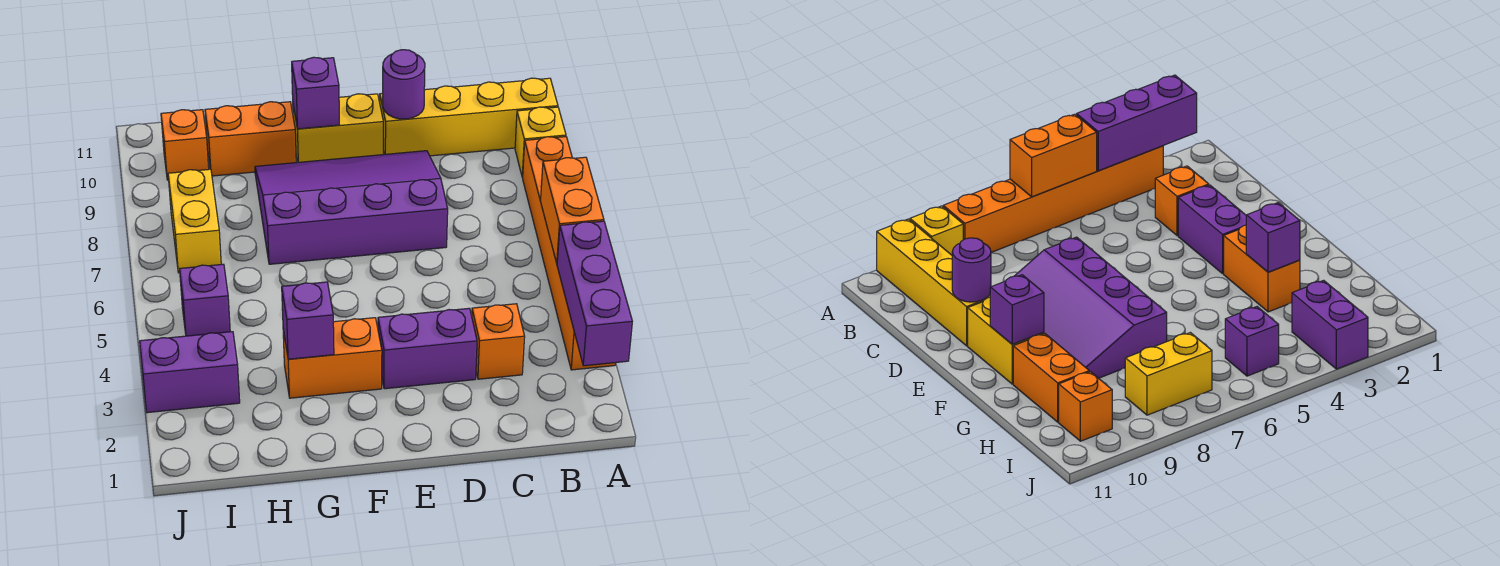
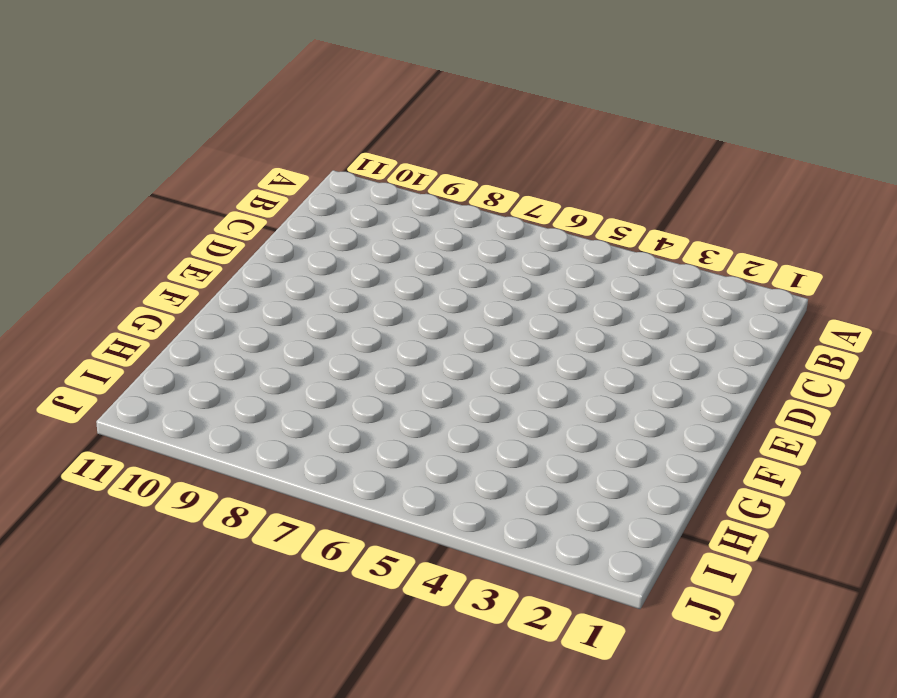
none -> orange 1x6 brick [522,137,616,370]
none -> yellow 1x1 brick [515,107,566,177]
none -> yellow 1x4 brick [380,78,558,156]

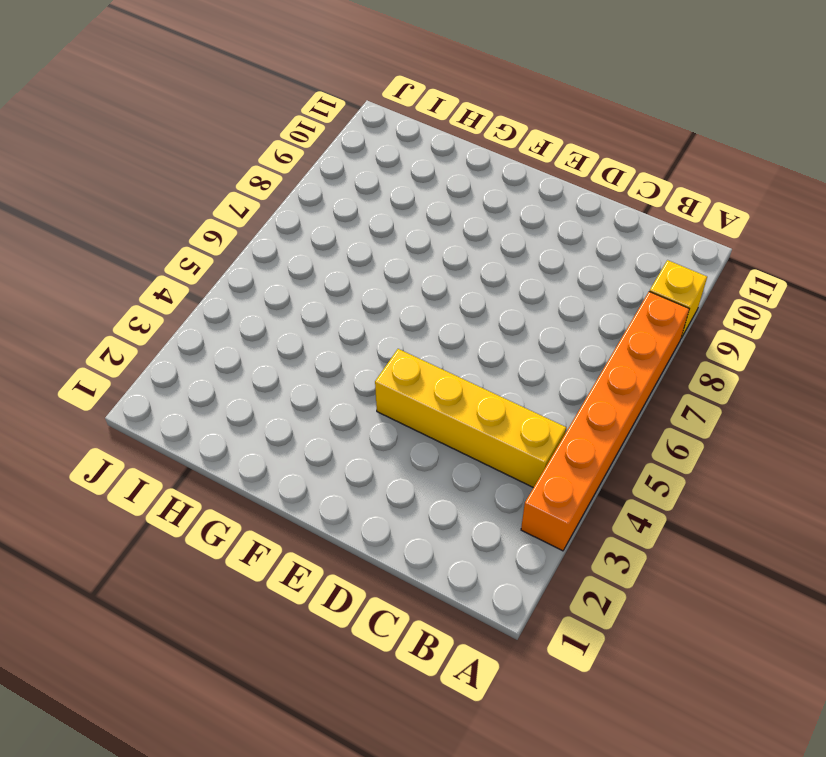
yellow 1x4 brick [375,349,566,488] -> yellow 1x4 brick moved to [380,78,558,156]
none -> orange 1x1 brick [472,304,525,379]
none -> purple 1x2 brick [378,308,477,389]
none -> purple 3x4 slope [255,151,448,264]

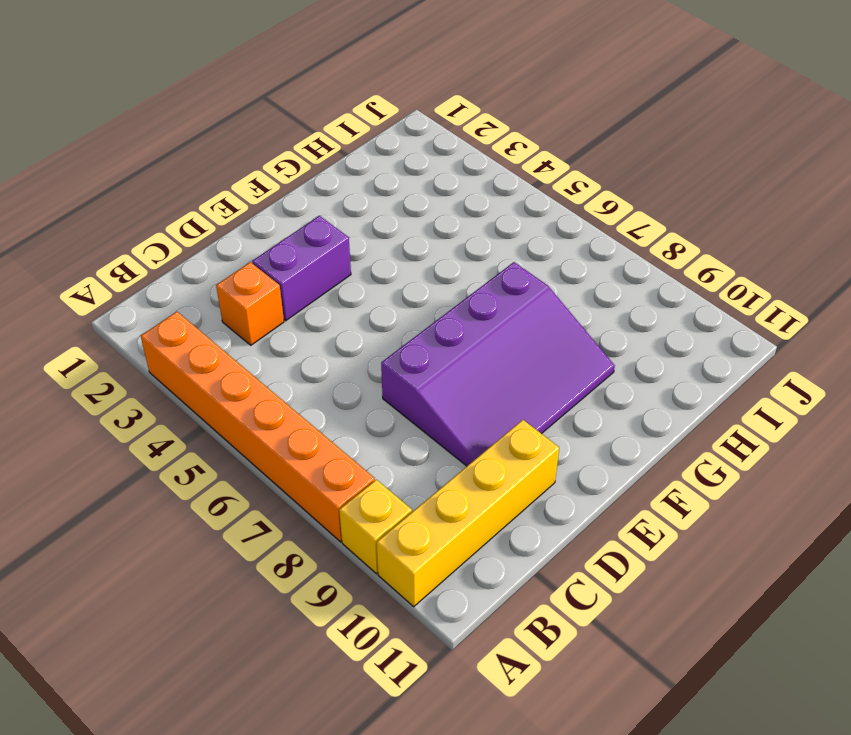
none -> yellow 1x2 brick [293,94,383,162]
none -> orange 1x2 brick [283,318,382,398]
none -> orange 1x2 brick [205,102,296,176]

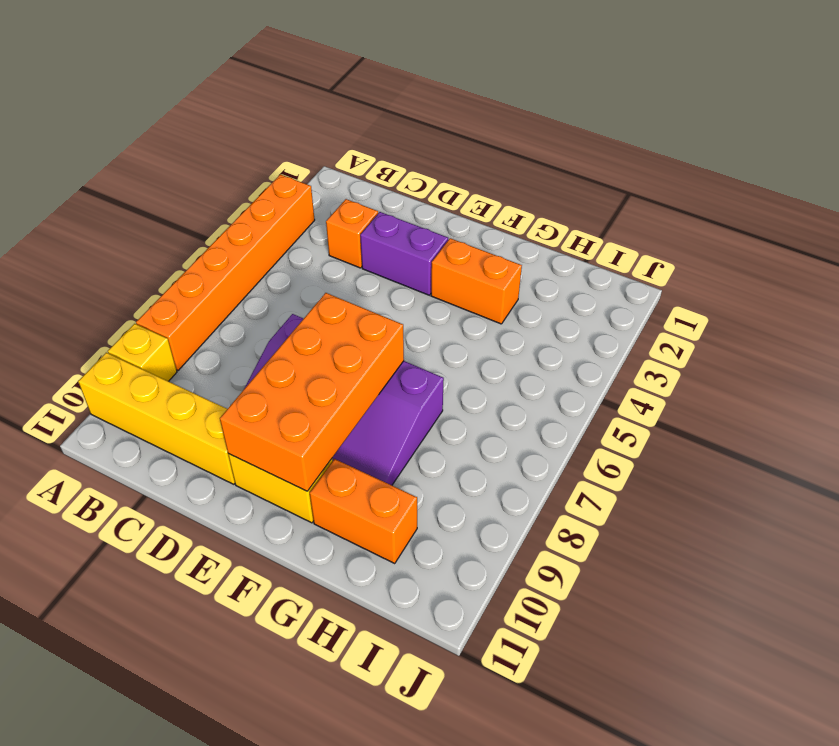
orange 2x4 brick [220,293,404,491] -> purple 1x1 brick [292,57,339,129]
none -> purple 1x2 brick [140,332,240,413]
none -> purple 1x1 brick [180,264,230,336]
none -> yellow 1x2 brick [168,169,221,273]

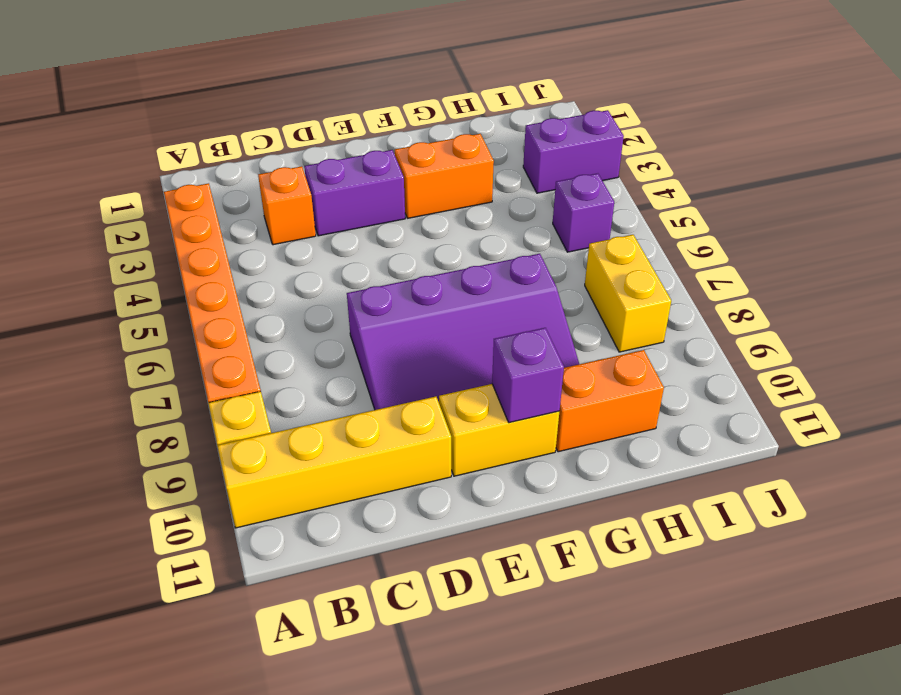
none -> orange 1x1 brick [161,110,209,180]
none -> purple 1x3 brick [557,221,632,366]
none -> orange 1x2 brick [541,157,604,263]

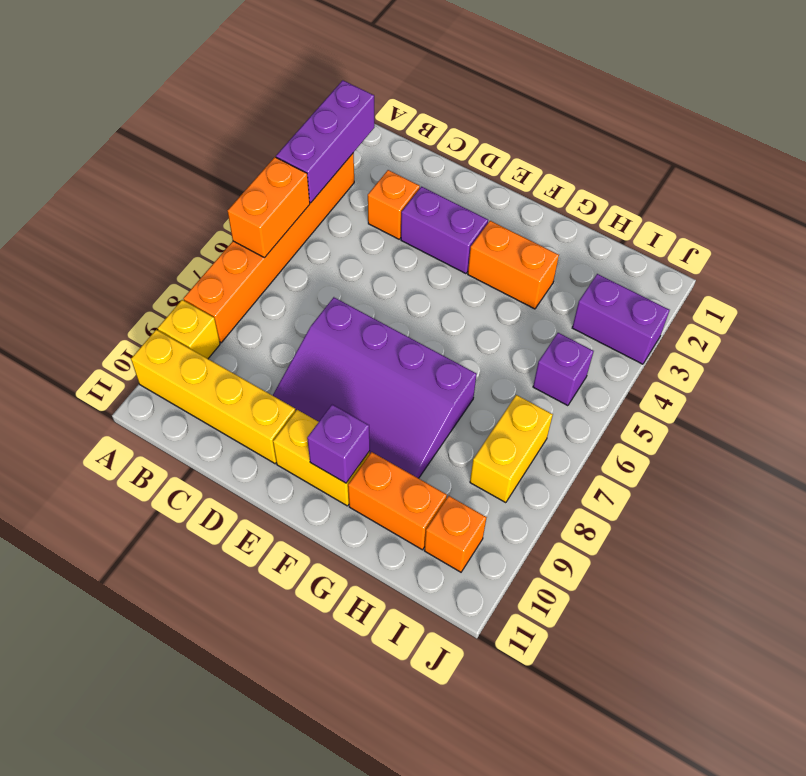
none -> purple 1x1 round brick [383,50,425,119]
none -> purple 1x1 brick [282,282,334,359]

